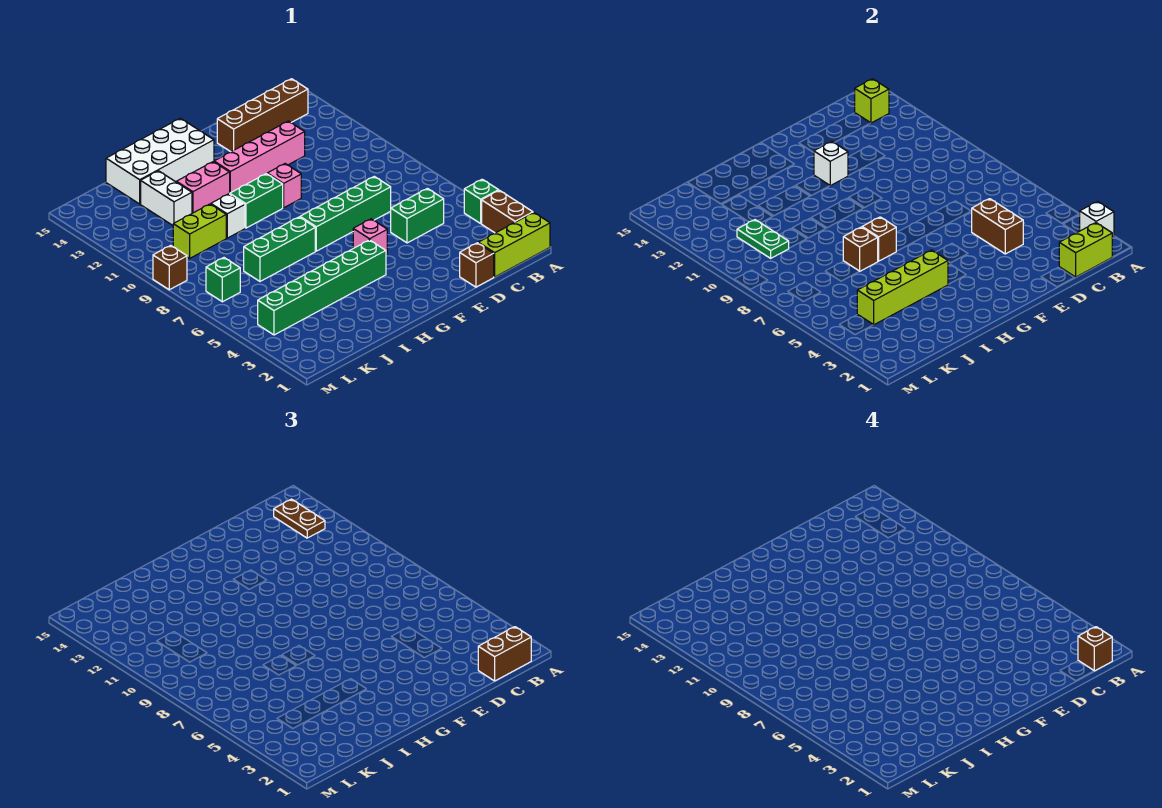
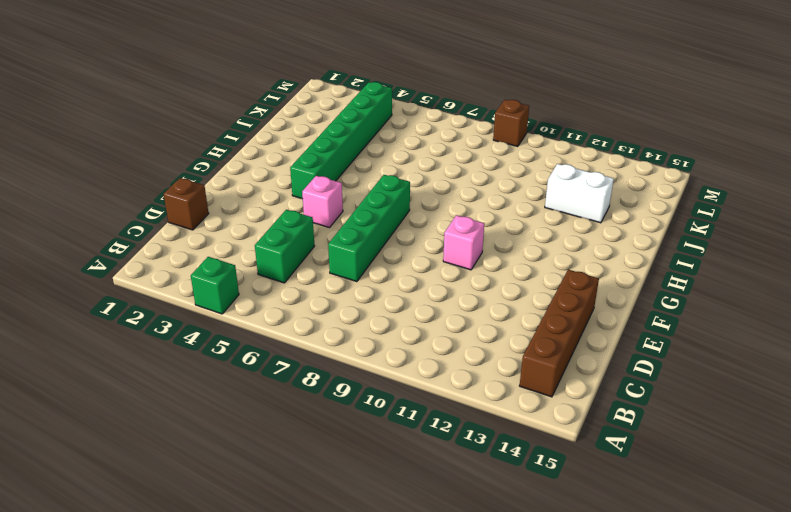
none -> lime 1x3 brick [478,213,550,277]
none -> brown 1x2 brick [482,190,533,233]
none -> pink 1x4 brick [214,121,305,193]
none -> green 1x2 brick [230,174,283,228]

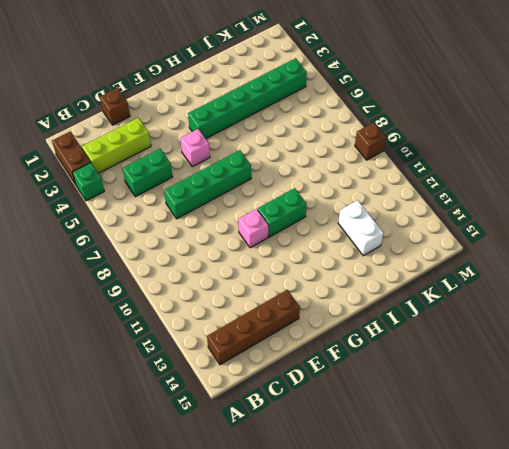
lime 1x3 brick [82,118,151,173] -> lime 1x3 brick moved to [478,213,550,277]
none -> pink 1x4 brick [214,121,305,193]
none -> white 2x4 brick [106,118,214,204]
none -> green 1x3 brick [244,217,315,281]
none -> pink 1x2 brick [176,162,230,213]

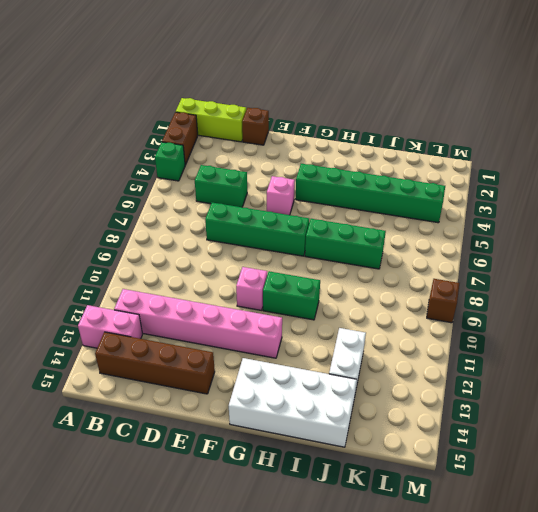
pink 1x2 brick [78,305,143,348] -> pink 1x2 brick moved to [176,162,230,213]
pink 1x6 brick [114,289,282,358] -> pink 1x4 brick [214,121,305,193]
none -> white 1x1 brick [211,194,245,238]
none -> lime 1x2 brick [173,204,226,258]
none -> green 1x1 brick [206,258,240,302]
none -> white 1x1 brick [1080,201,1114,237]

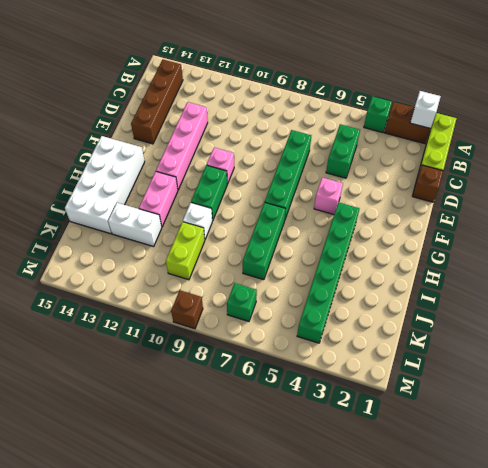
none -> lime 1x2 brick [1059,223,1112,277]
none -> lime 1x1 brick [855,79,889,123]
none -> brown 1x2 brick [972,199,1023,254]
none -> white 1x1 brick [814,141,848,186]

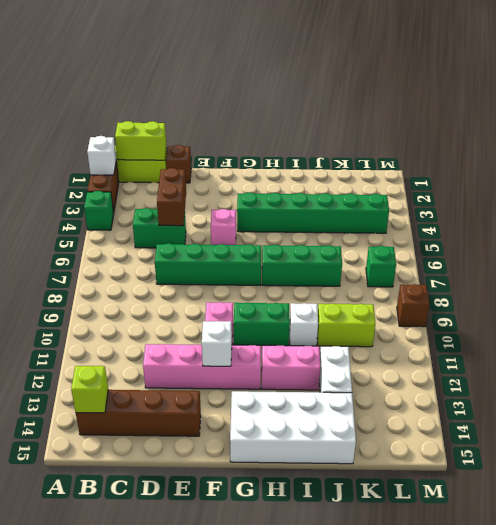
none -> lime 1x4 brick [857,250,948,325]
none -> brown 1x1 brick [862,217,896,261]
none -> brown 1x1 brick [843,227,878,271]
none -> green 1x2 plate [737,220,789,258]

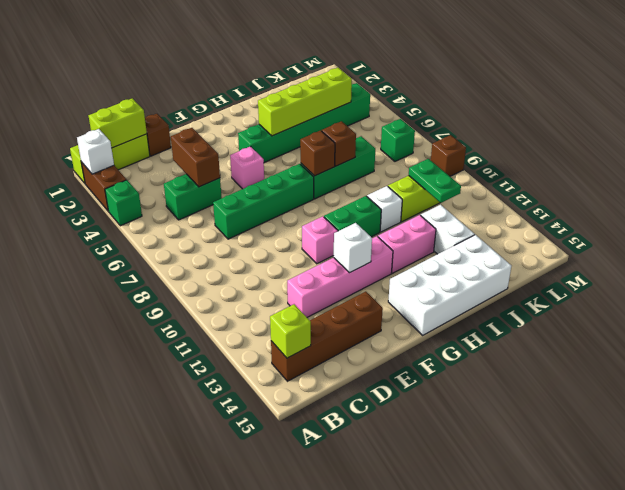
none -> brown 1x2 brick [478,627,531,681]
none -> brown 1x2 plate [274,499,325,538]
none -> brown 1x1 brick [1078,627,1112,671]

